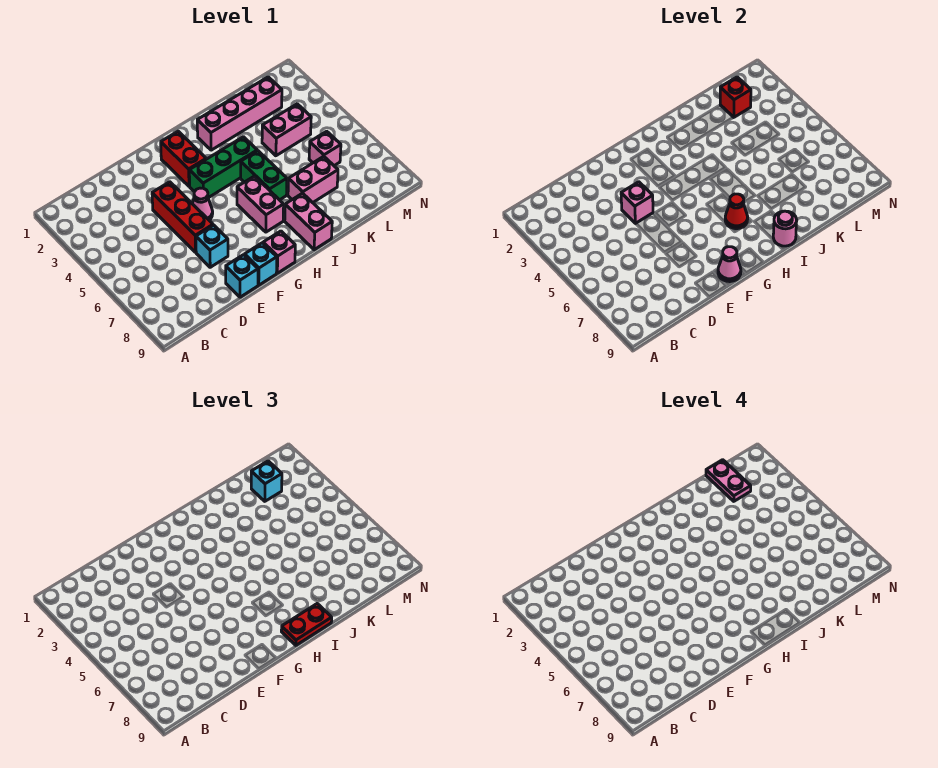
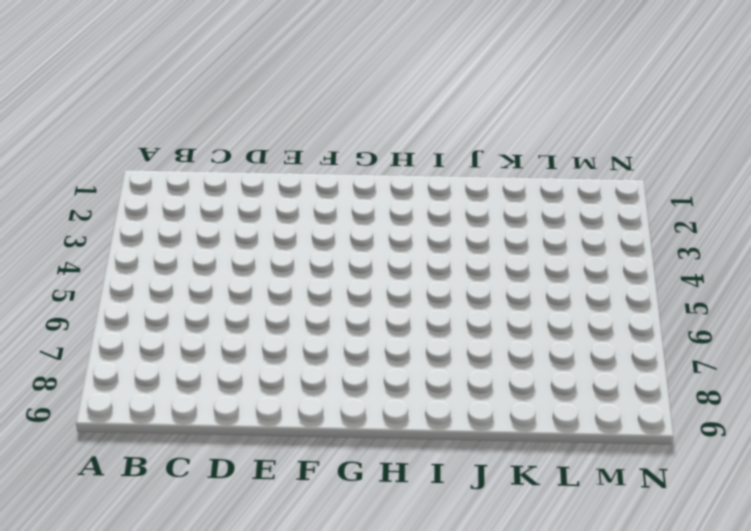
none -> red 1x3 brick [152,182,213,253]
none -> cyan 1x1 brick [196,225,228,267]
none -> cyan 1x1 brick [226,255,258,297]

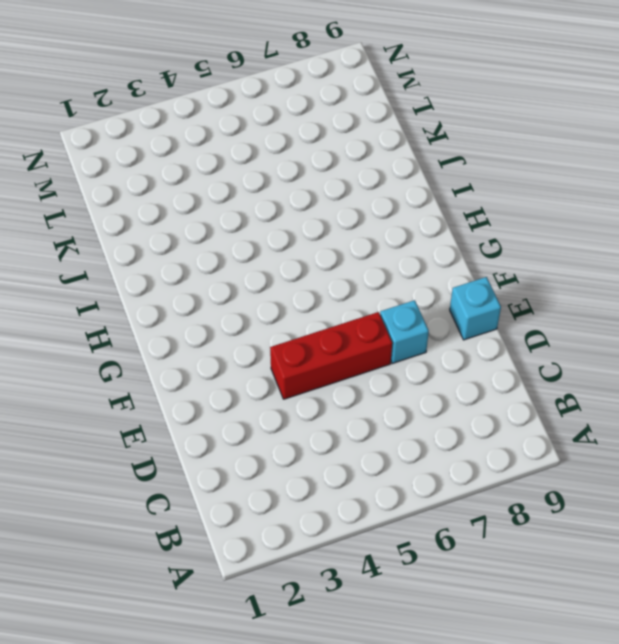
none -> pink 1x1 cone [192,188,213,220]
none -> cyan 1x1 brick [245,243,277,285]
none -> red 1x2 brick [161,131,206,186]

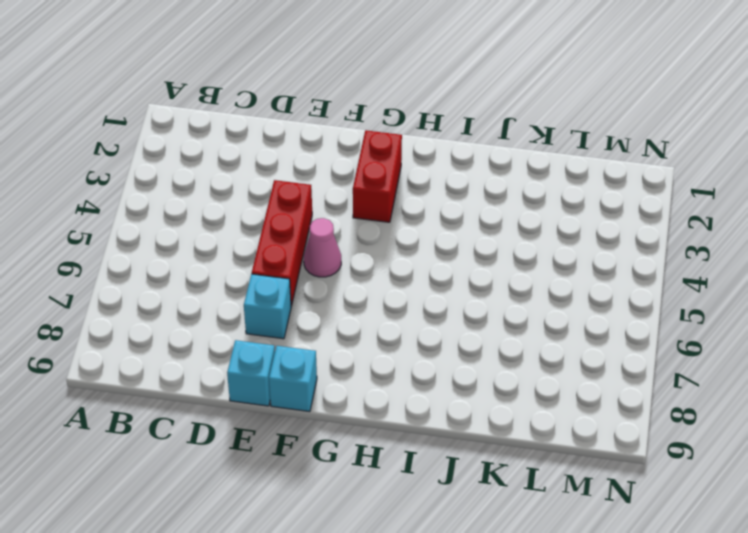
none -> green 1x3 brick [189,137,257,198]
none -> pink 1x1 brick [263,231,295,273]
none -> pink 1x2 brick [237,176,284,232]

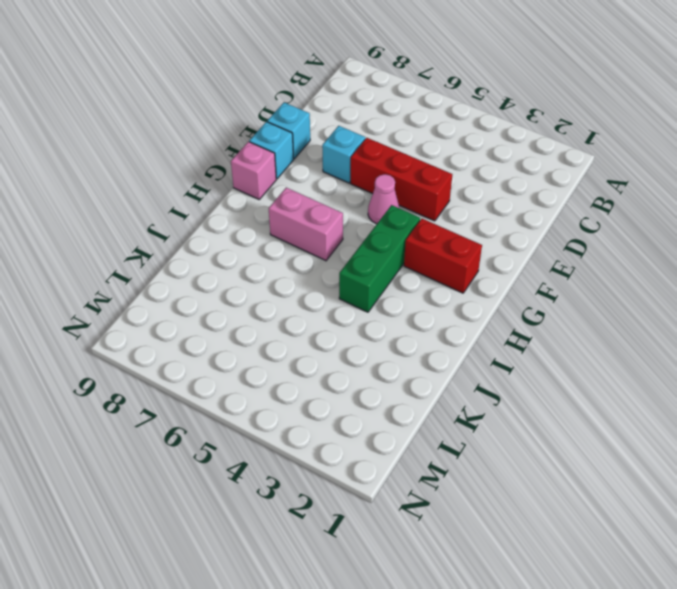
none -> pink 1x4 brick [197,77,282,150]
none -> green 1x2 brick [241,151,287,200]
none -> pink 1x2 brick [285,193,332,250]

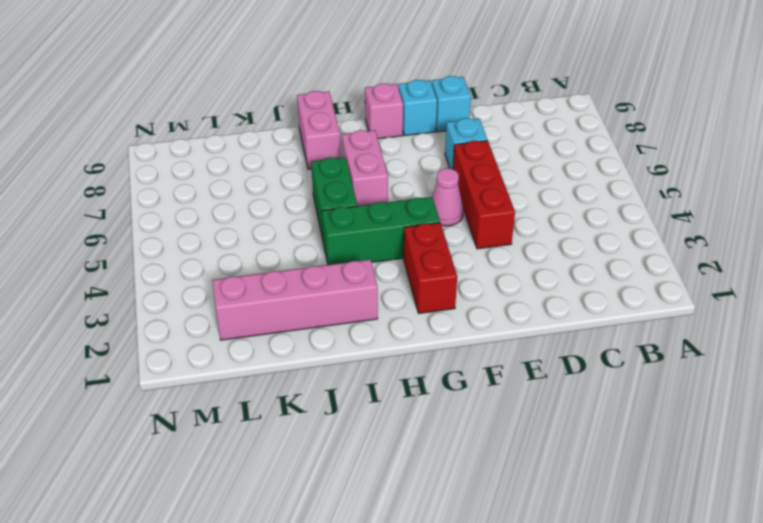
none -> pink 1x2 brick [288,156,338,203]
none -> pink 1x2 brick [262,104,311,156]
none -> pink 1x1 brick [309,131,341,166]

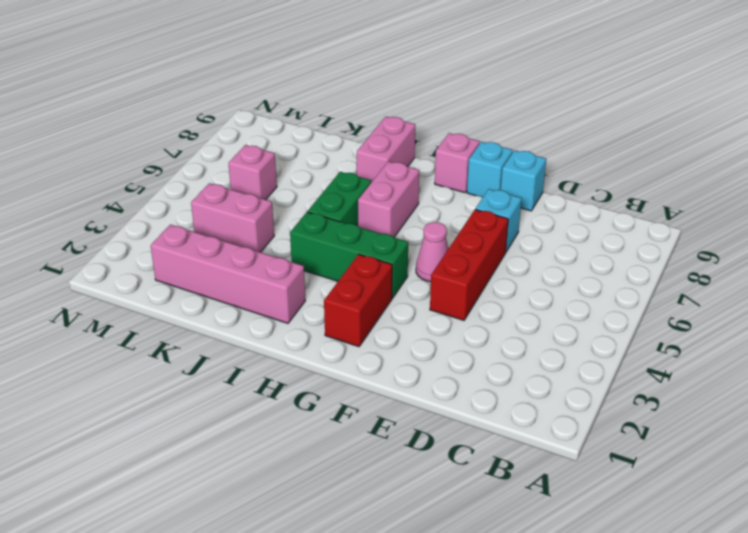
none -> pink 1x2 brick [288,156,338,203]
none -> pink 1x1 brick [621,182,653,223]
none -> pink 1x1 cone [718,247,741,282]

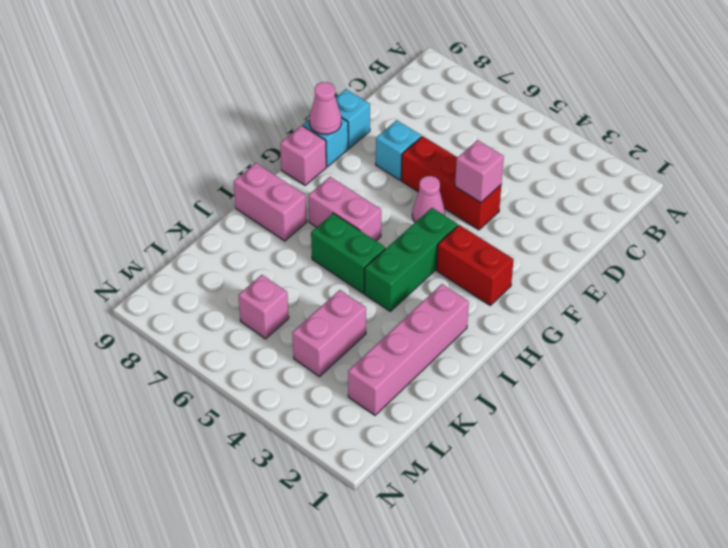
none -> pink 1x2 brick [288,156,338,203]
none -> red 1x1 cone [725,194,748,229]
none -> pink 1x1 round brick [773,211,797,246]

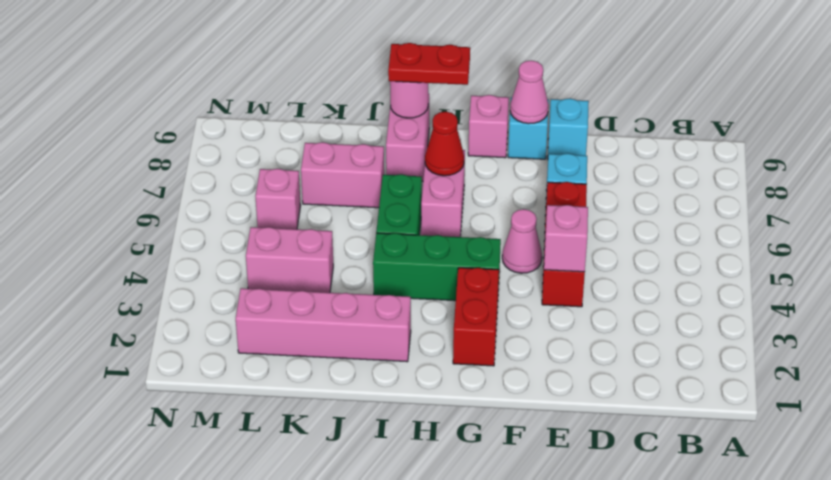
none -> red 1x1 brick [720,77,751,117]
none -> cyan 1x1 brick [251,461,282,501]
none -> pink 1x2 plate [706,460,751,501]

